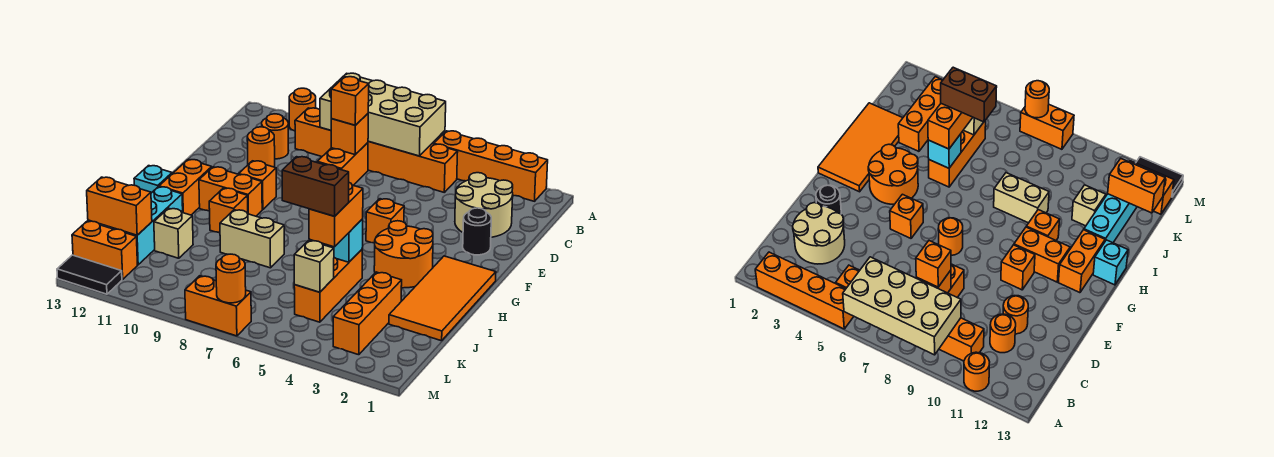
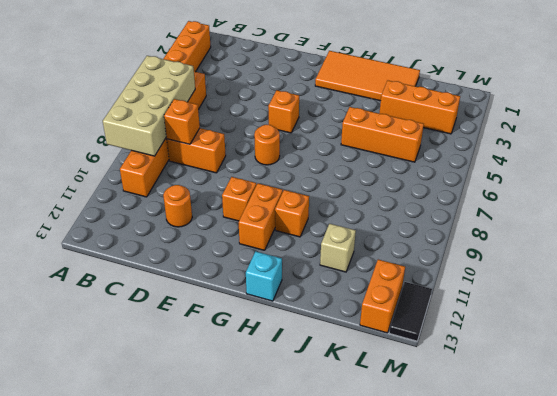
none -> orange 1x1 round brick [289,88,316,131]
none -> tan 2x2 round brick [455,173,513,237]
none -> orange 1x1 round brick [262,114,289,159]
none -> black 1x1 round brick [463,208,491,255]

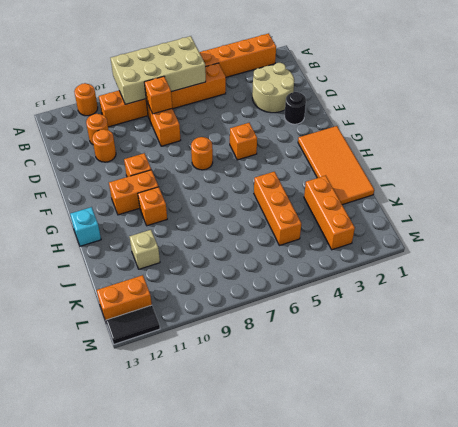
none -> orange 2x2 round brick [374,221,433,288]
none -> orange 1x2 brick [159,159,212,215]
none -> tan 1x2 brick [220,210,284,268]
none -> cyan 1x3 brick [113,187,183,265]

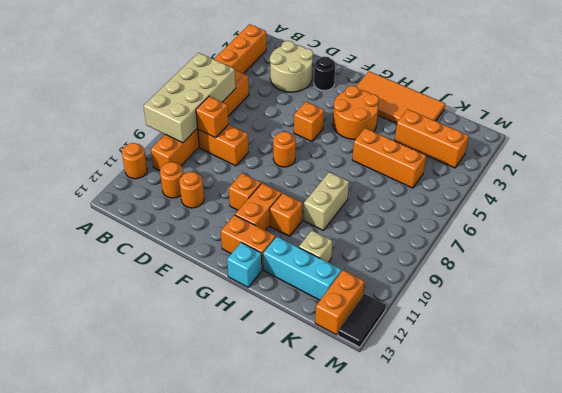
none -> orange 1x2 brick [185,276,251,336]
none -> cyan 1x1 brick [324,219,363,262]
none -> tan 1x1 brick [294,240,334,292]
none -> orange 1x2 brick [87,177,152,235]

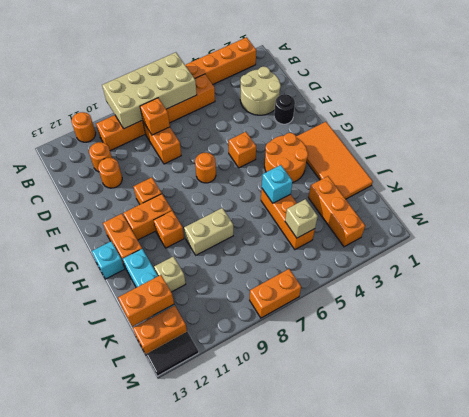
none -> orange 1x1 round brick [216,254,246,303]
none -> orange 1x1 brick [331,77,369,125]
none -> orange 1x2 brick [309,183,363,247]
none -> brown 1x2 brick [282,157,349,216]

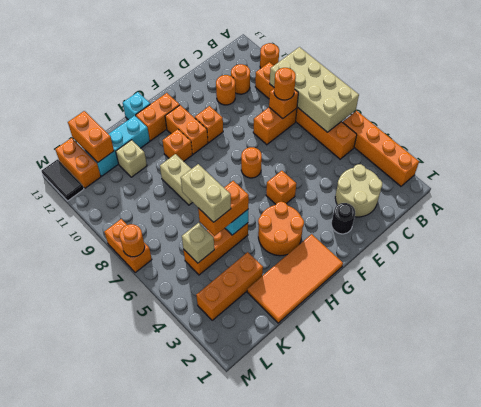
orange 1x1 round brick [274,68,296,100] -> orange 1x1 brick [331,77,369,125]
tan 1x2 brick [181,164,231,222] -> brown 1x2 brick [282,157,349,216]

